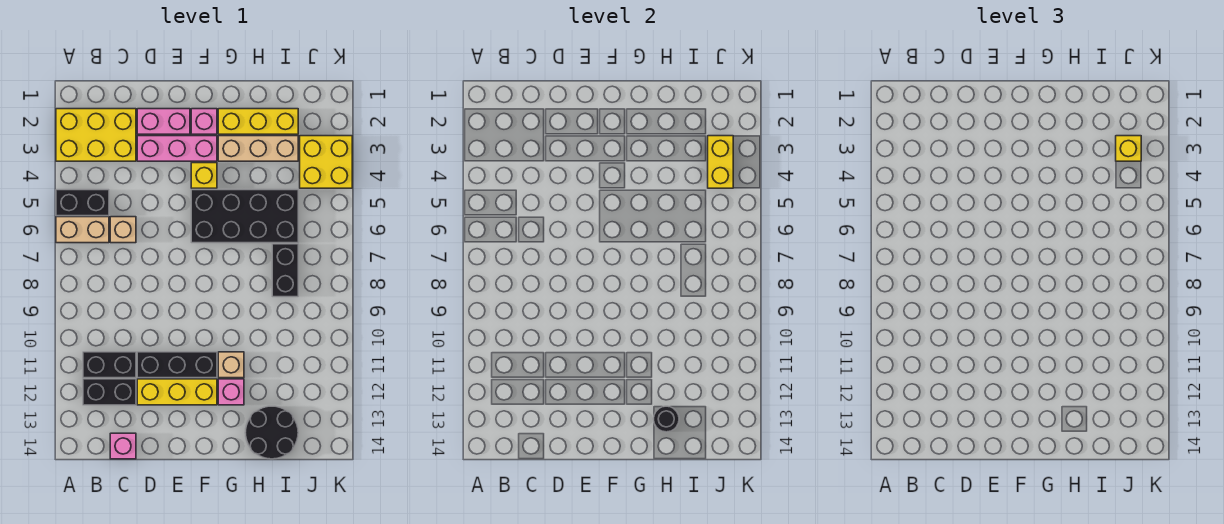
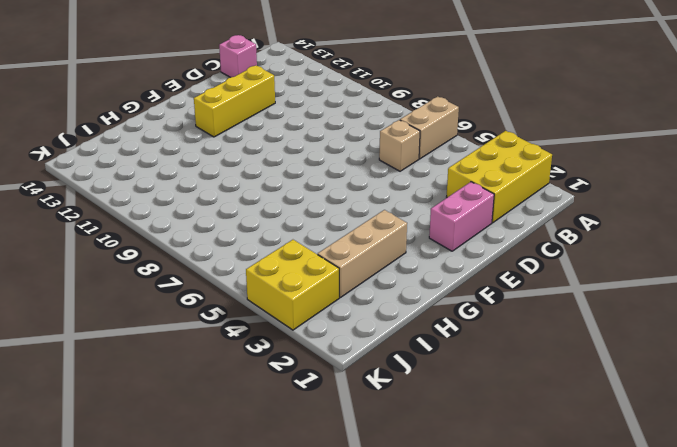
none -> black 1x2 brick [56,190,109,216]
none -> black 1x2 brick [83,352,136,378]
none -> black 1x2 brick [83,379,136,405]

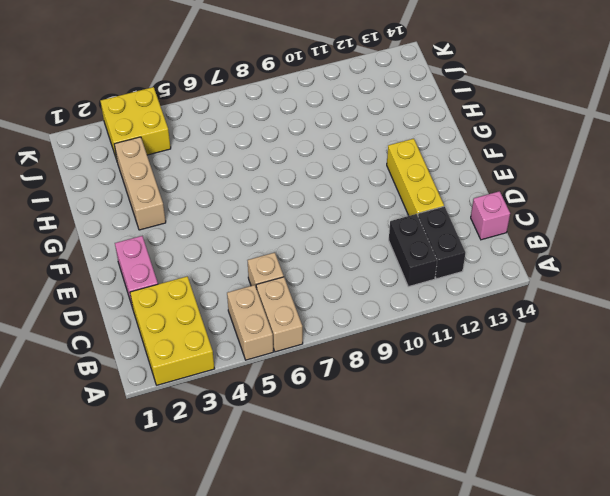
tan 1x2 brick [227,285,273,360] -> black 1x2 brick [56,190,109,216]
none -> pink 1x3 brick [137,136,217,161]
none -> black 1x3 brick [137,352,217,378]
none -> pink 1x1 brick [191,109,217,134]

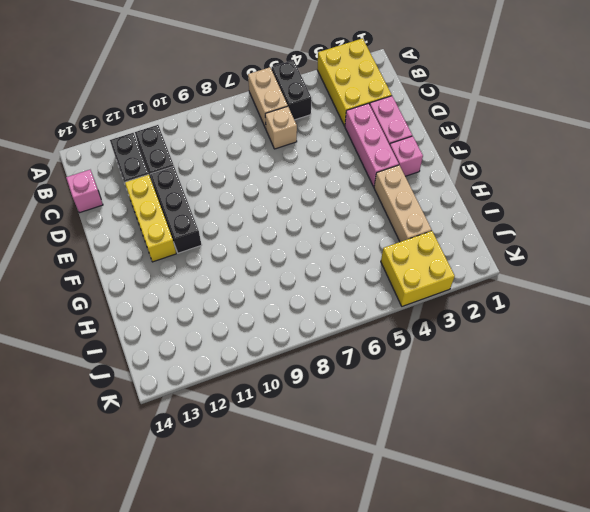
none -> yellow 1x1 brick [191,163,217,188]
none -> black 2x4 brick [191,190,298,243]
none -> yellow 1x3 brick [218,109,298,134]

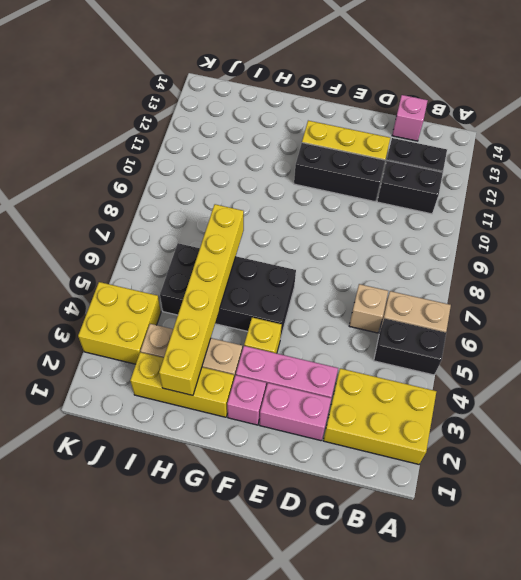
yellow 1x6 brick [159,204,244,395] -> none
none -> tan 1x1 brick [218,352,244,378]
none -> pink 1x1 brick [218,379,244,405]
none -> black 2x2 round brick [245,406,298,459]

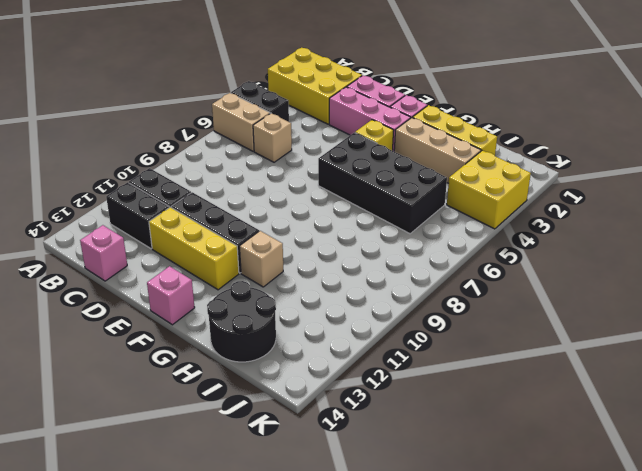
pink 1x1 brick [147,266,195,325] -> pink 1x1 brick moved to [218,379,244,405]
none -> black 1x2 brick [272,244,298,297]
none -> black 1x1 round brick [654,406,679,432]
none -> yellow 1x2 brick [708,136,733,188]

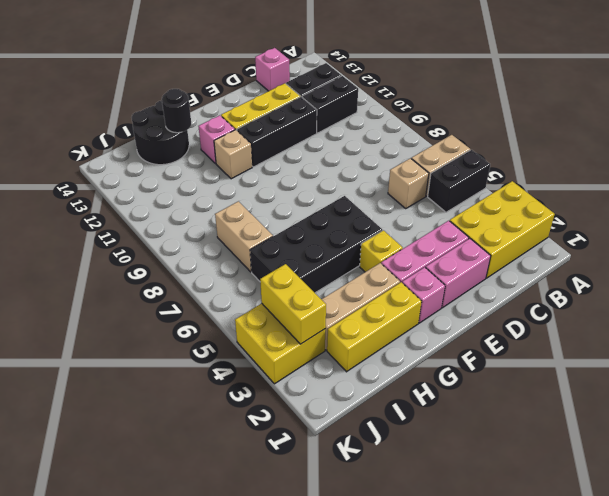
tan 1x2 brick [215,201,273,272] -> black 1x2 brick [272,244,298,297]
none -> yellow 1x1 brick [1116,136,1141,161]

